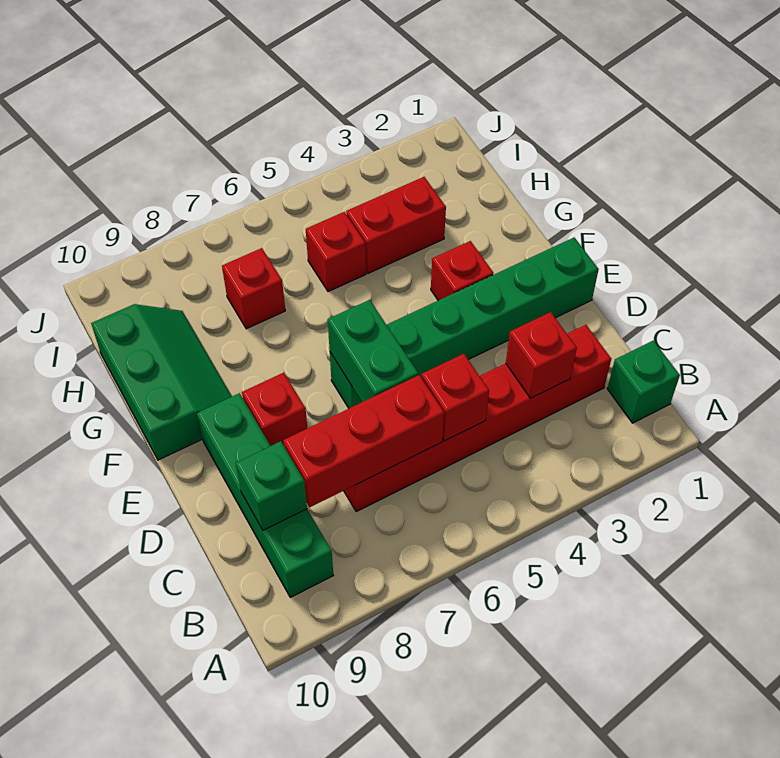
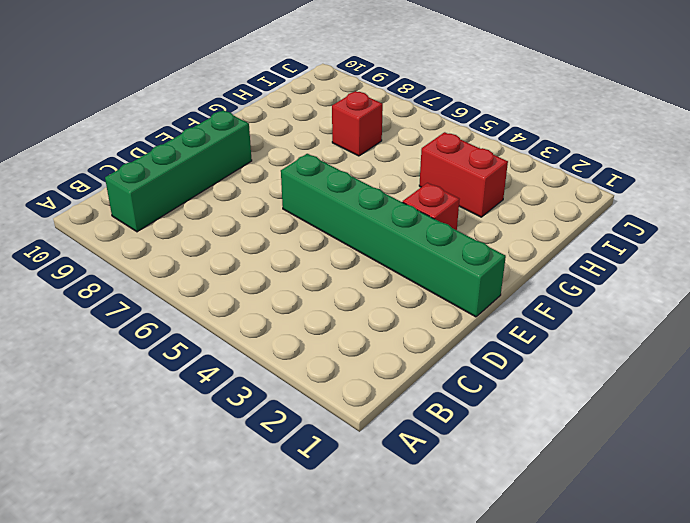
none -> green 1x1 brick [607,341,680,423]
none -> red 1x6 brick [344,325,611,512]
none -> red 1x1 brick [242,373,307,446]

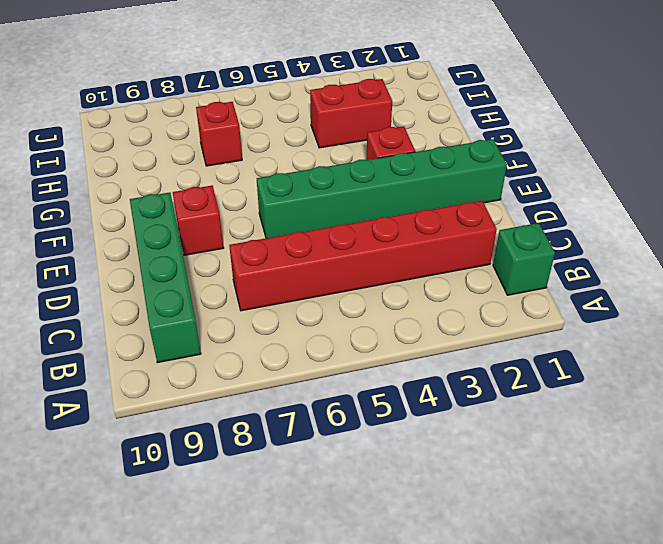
none -> green 2x3 slope [91,304,232,460]
none -> red 1x1 brick [306,212,366,292]
none -> red 1x1 brick [506,312,577,398]

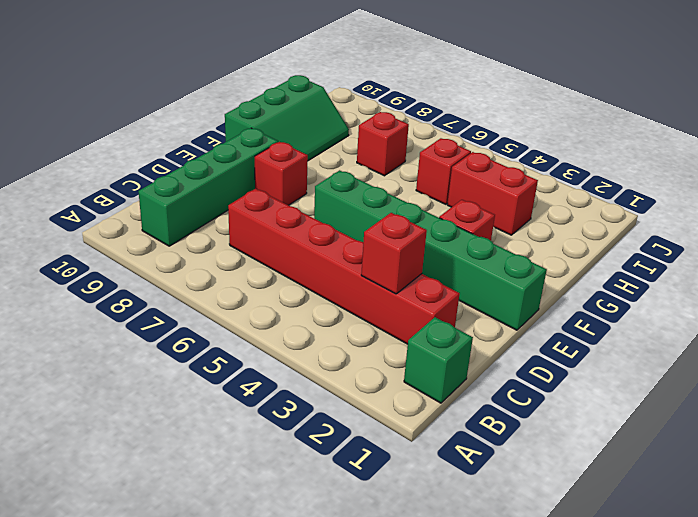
none -> red 1x1 brick [422,354,489,441]
none -> red 1x3 brick [283,375,444,508]
none -> green 1x1 brick [236,441,307,530]

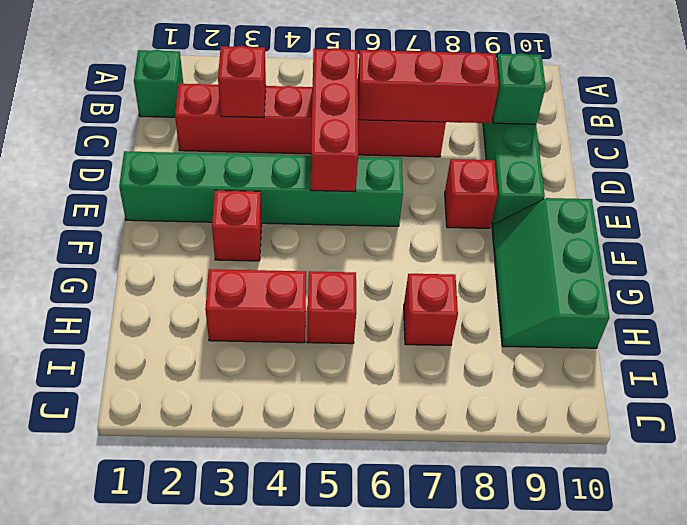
red 1x3 brick [310,48,358,192] -> red 1x1 brick [422,354,489,441]
none -> green 1x2 brick [328,300,418,402]

